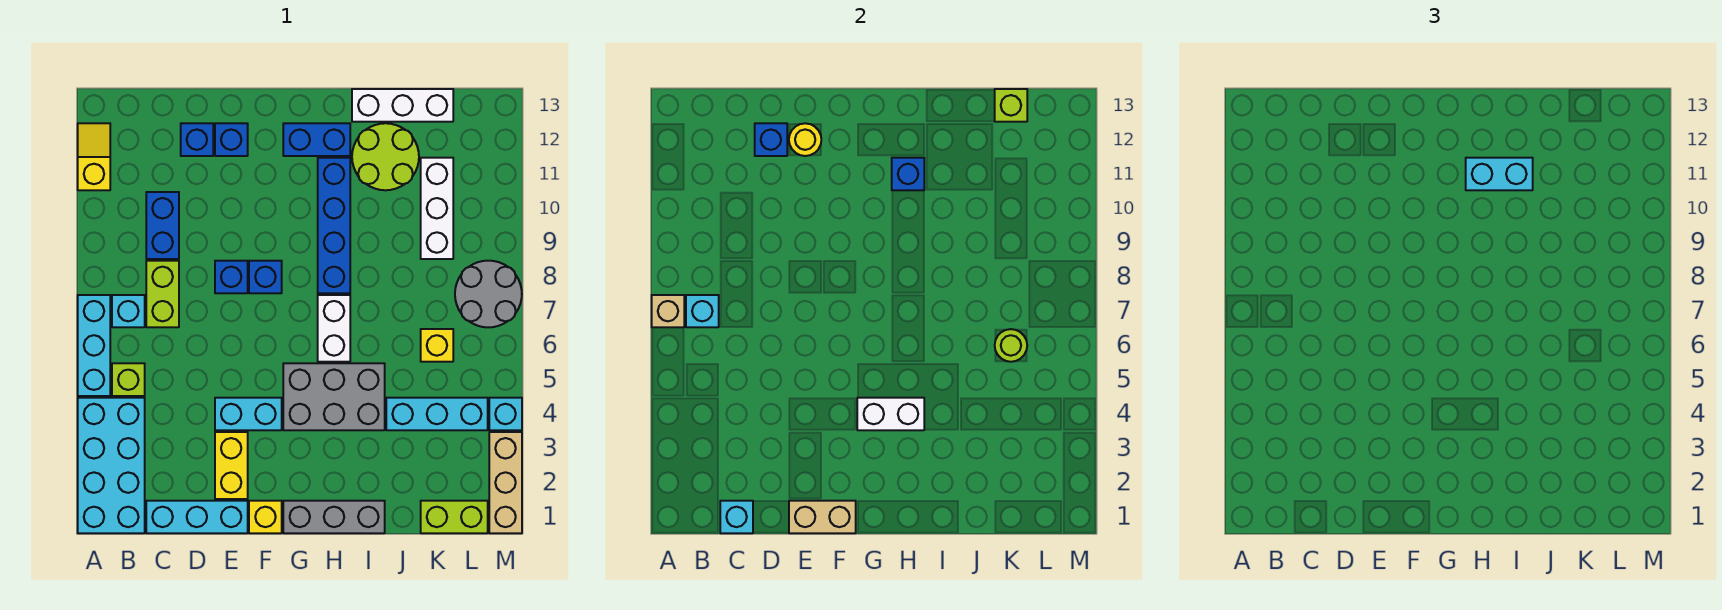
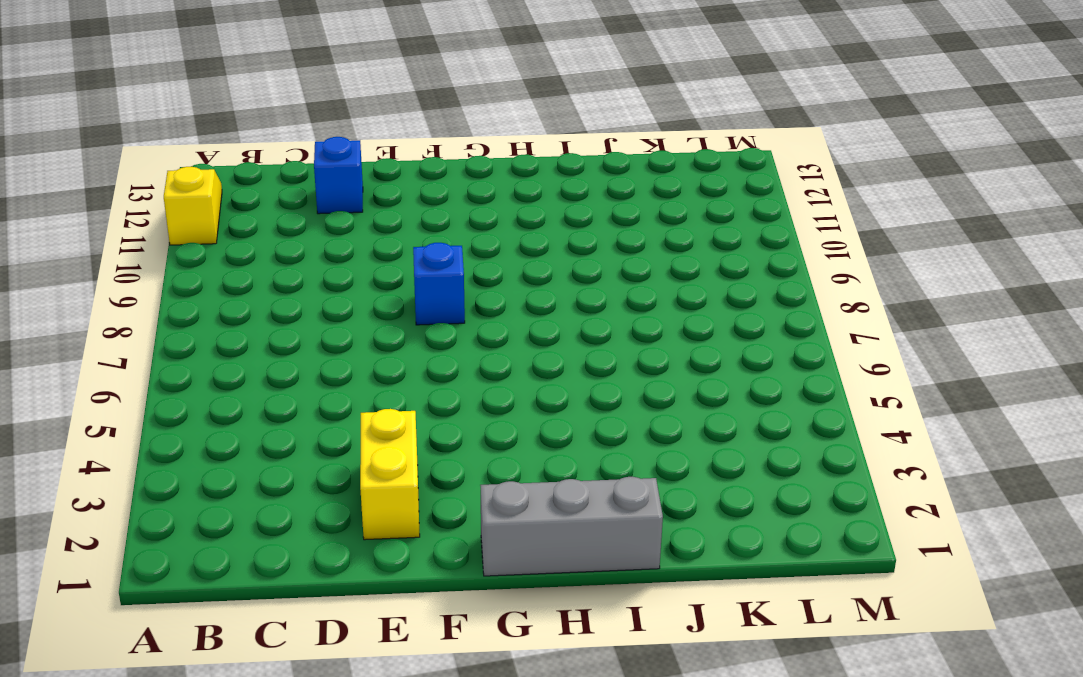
none -> cyan 2x4 brick [78,398,145,533]
none -> cyan 1x3 brick [78,295,110,396]
none -> lime 1x1 brick [112,363,145,396]
none -> cyan 1x1 brick [112,295,145,327]

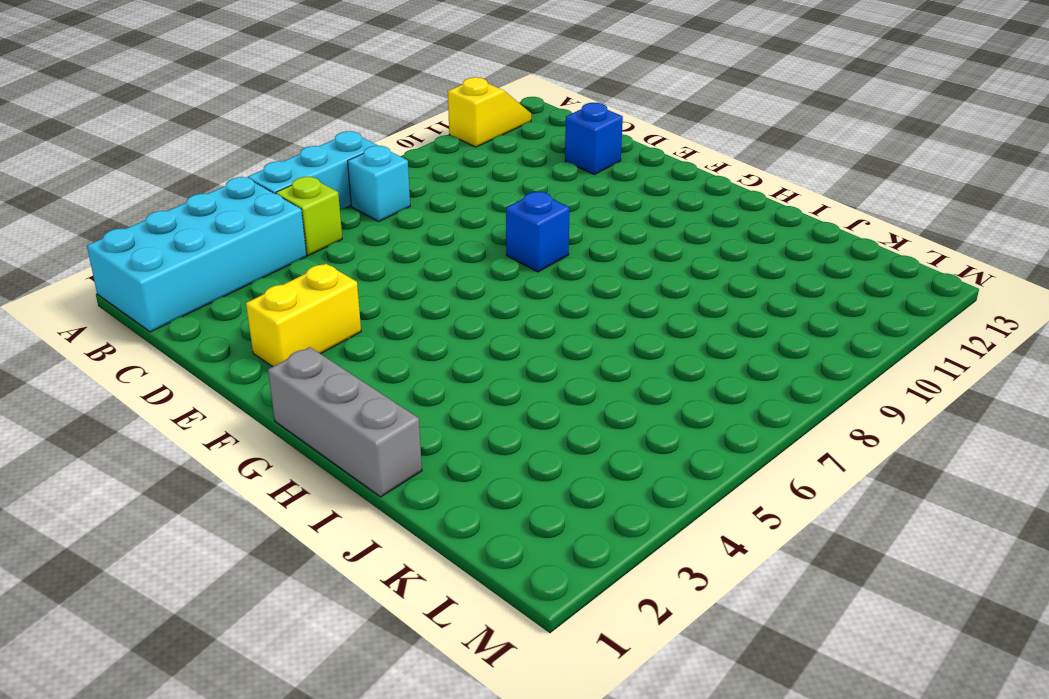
none -> cyan 1x3 brick [146,501,248,533]
none -> lime 1x2 brick [146,261,179,327]
none -> blue 1x2 brick [146,192,179,259]
none -> cyan 1x2 brick [215,398,282,430]

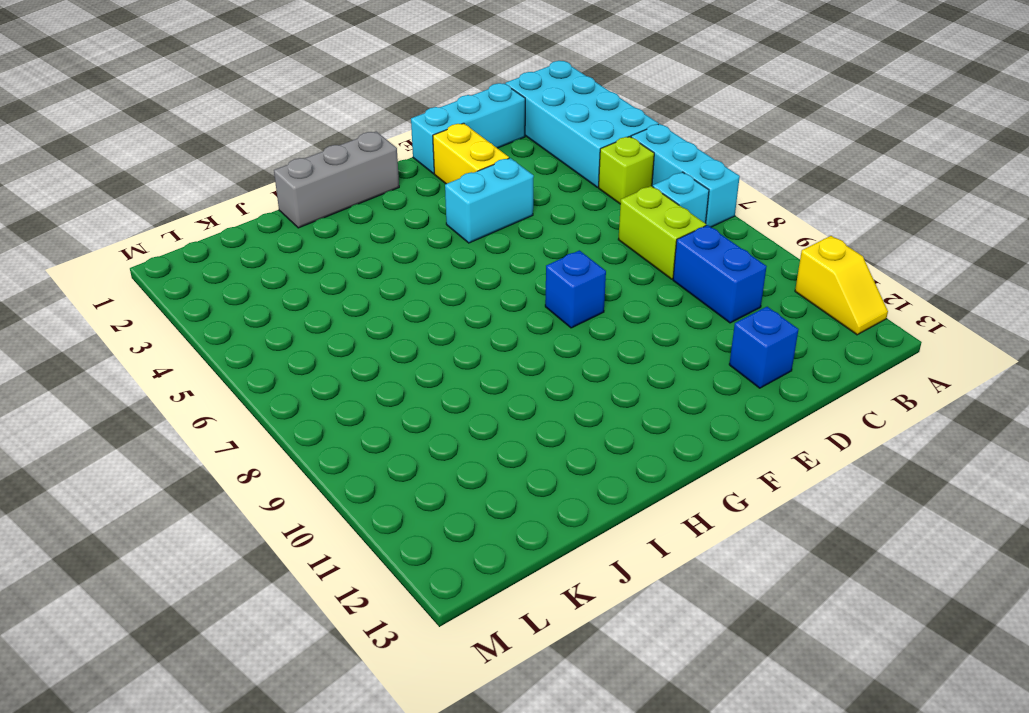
none -> blue 1x1 brick [215,261,248,293]
none -> blue 1x1 brick [215,123,248,156]
none -> yellow 1x1 brick [249,501,282,533]
none -> grey 2x3 brick [283,363,385,430]

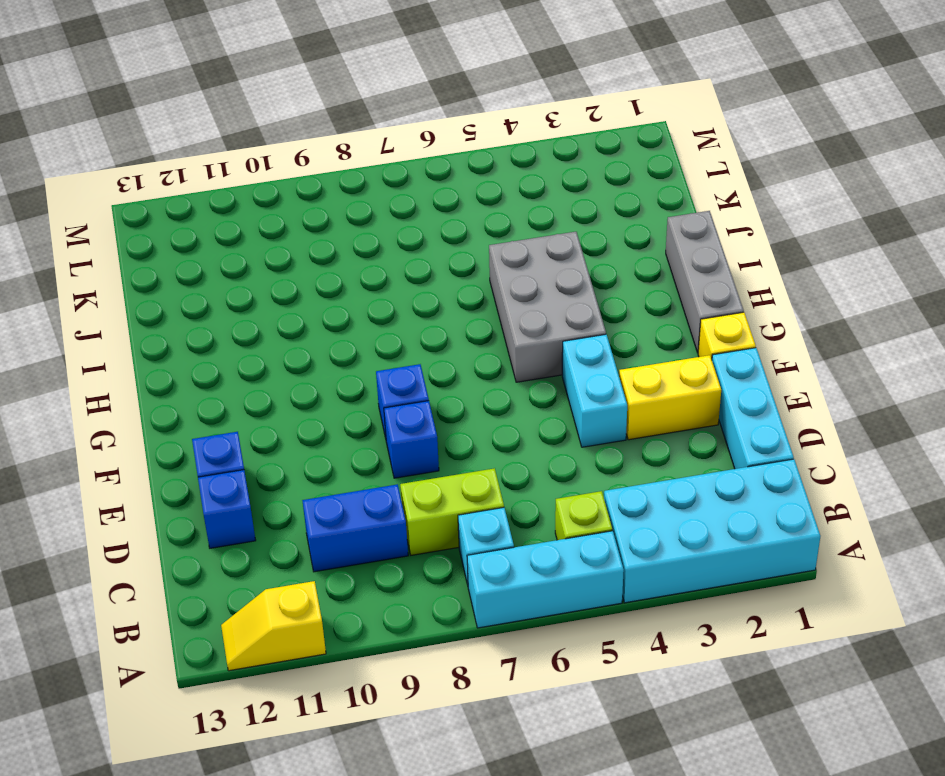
none -> blue 1x2 brick [283,123,350,156]
none -> white 1x2 brick [318,295,350,362]
none -> blue 1x4 brick [318,158,350,293]
none -> lime 2x2 round brick [352,123,419,190]

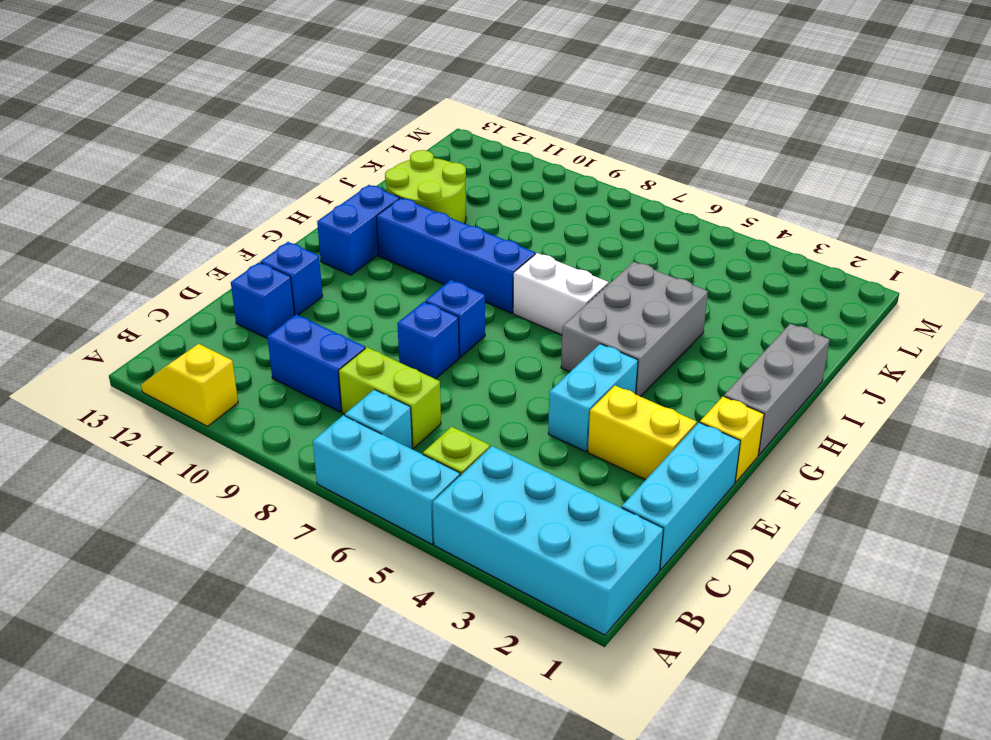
none -> white 1x3 brick [352,89,453,122]
none -> cyan 1x3 brick [386,398,488,430]
none -> lime 1x2 brick [421,501,488,533]
none -> yellow 1x1 brick [421,329,453,362]

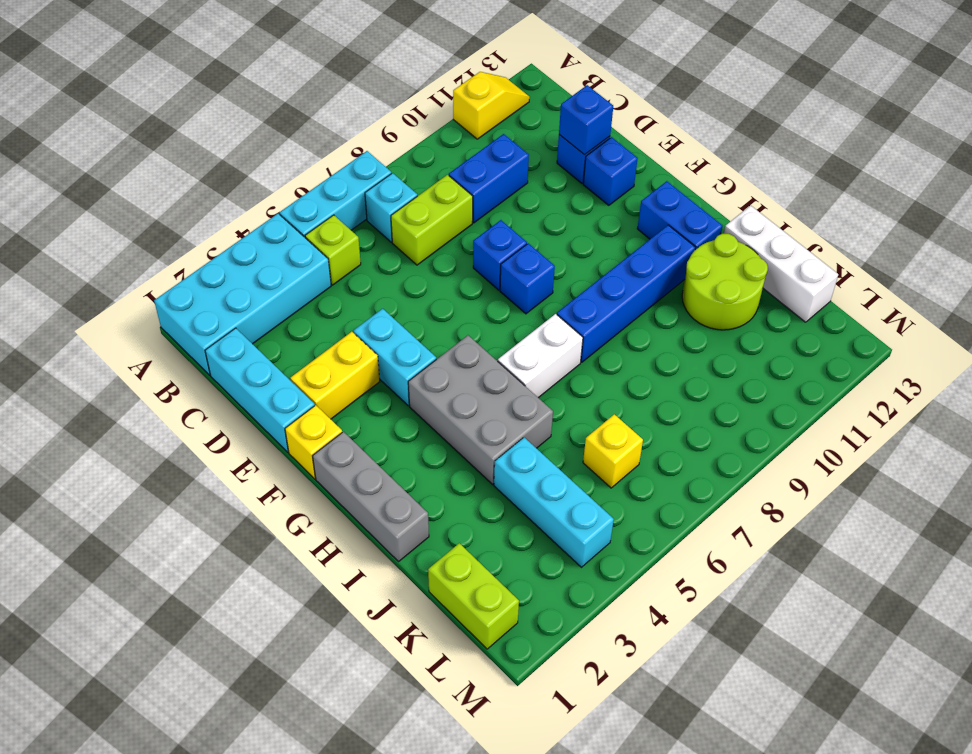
none -> white 1x3 brick [421,158,453,259]
none -> grey 2x2 round brick [455,261,522,327]
none -> tan 1x3 brick [489,432,522,533]
none -> cyan 1x1 brick [489,398,522,430]

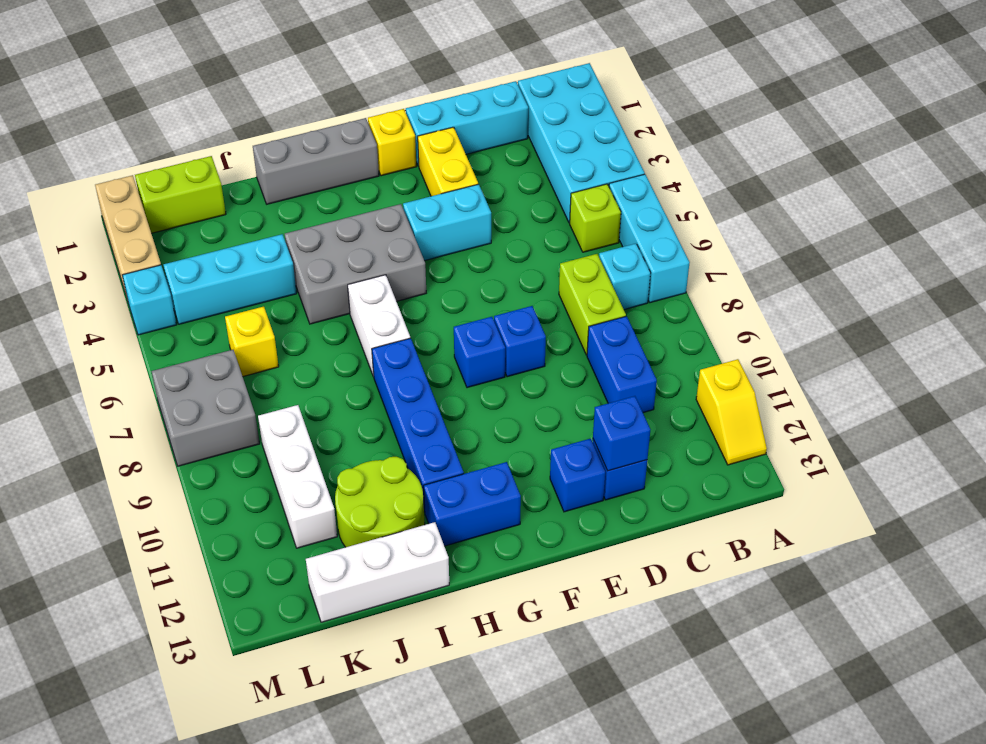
grey 2x2 brick [152,350,260,466] -> grey 2x2 round brick [455,261,522,327]
none -> tan 1x1 brick [652,295,684,327]
none -> cyan 1x1 brick [686,295,719,327]
none -> cyan 1x1 brick [720,501,753,533]
none -> tan 1x2 brick [789,501,856,533]

